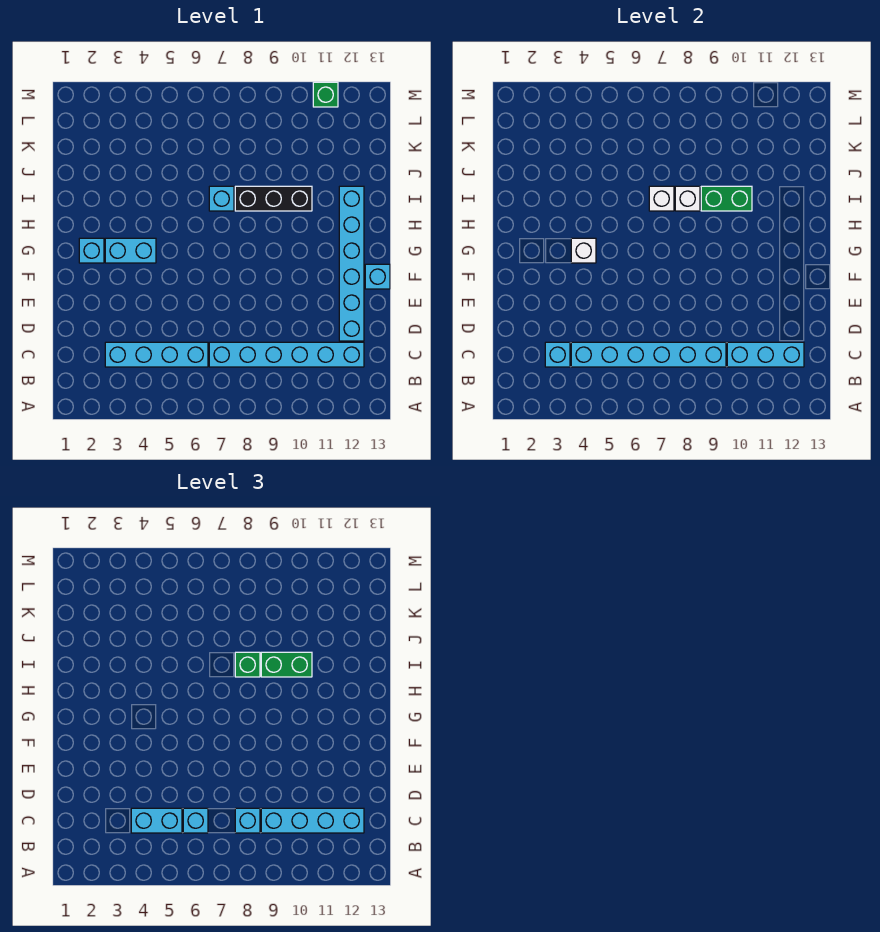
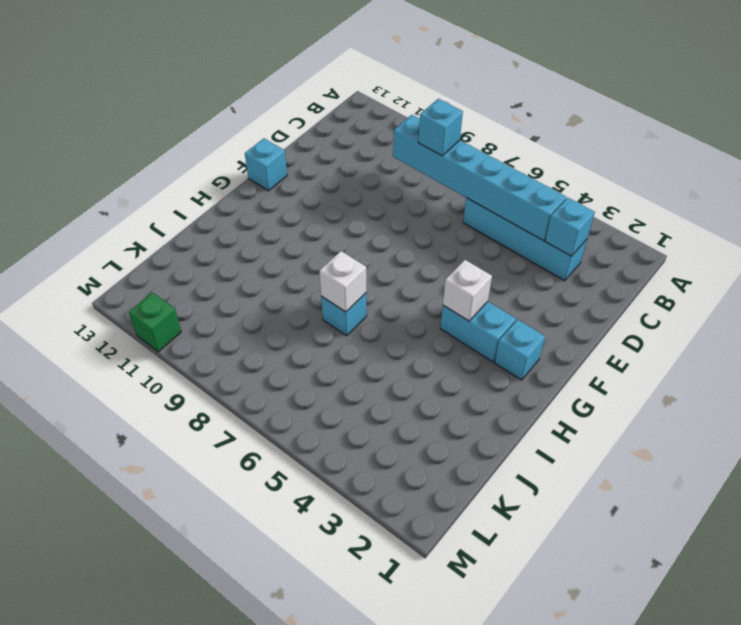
none -> cyan 1x6 brick [209,342,364,367]
none -> cyan 1x6 brick [339,186,364,341]
none -> black 1x3 brick [235,186,312,211]

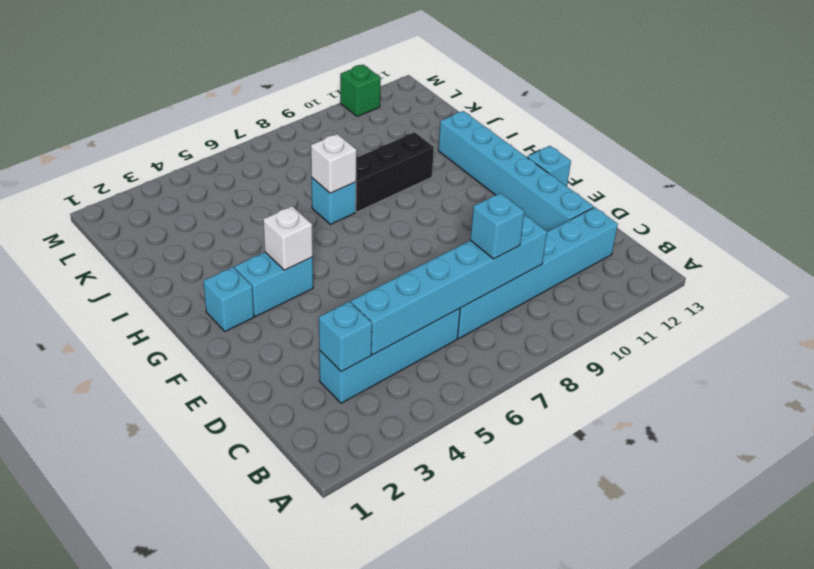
none -> cyan 1x3 brick [727,342,804,367]
none -> white 1x1 brick [675,186,700,211]
none -> green 1x2 brick [701,186,752,211]

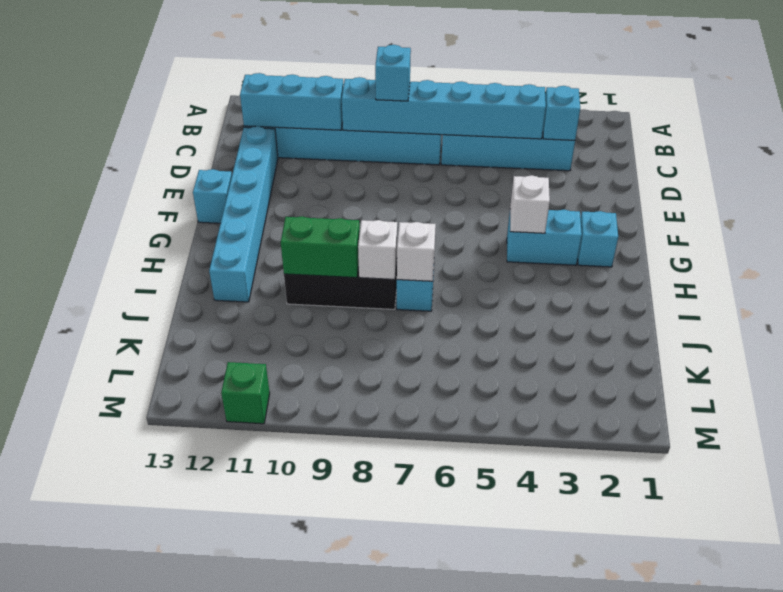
none -> cyan 1x2 brick [131,808,182,833]
none -> cyan 1x1 brick [183,808,208,833]
none -> cyan 1x4 brick [261,808,364,833]

